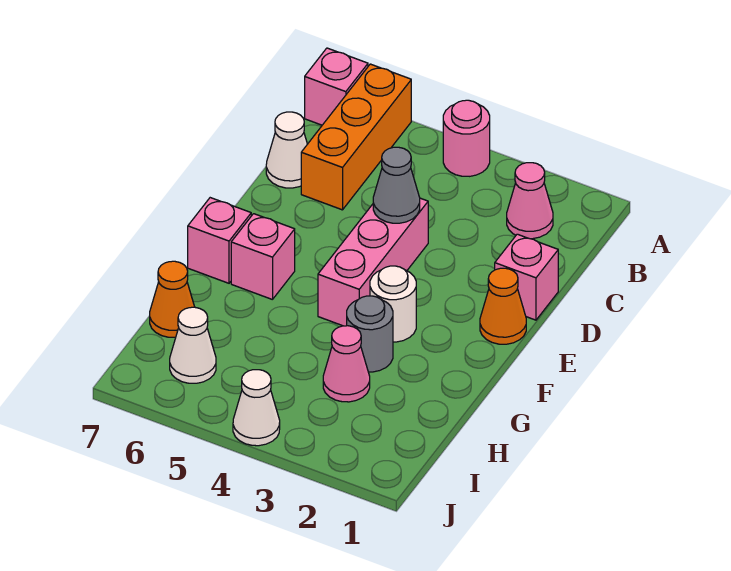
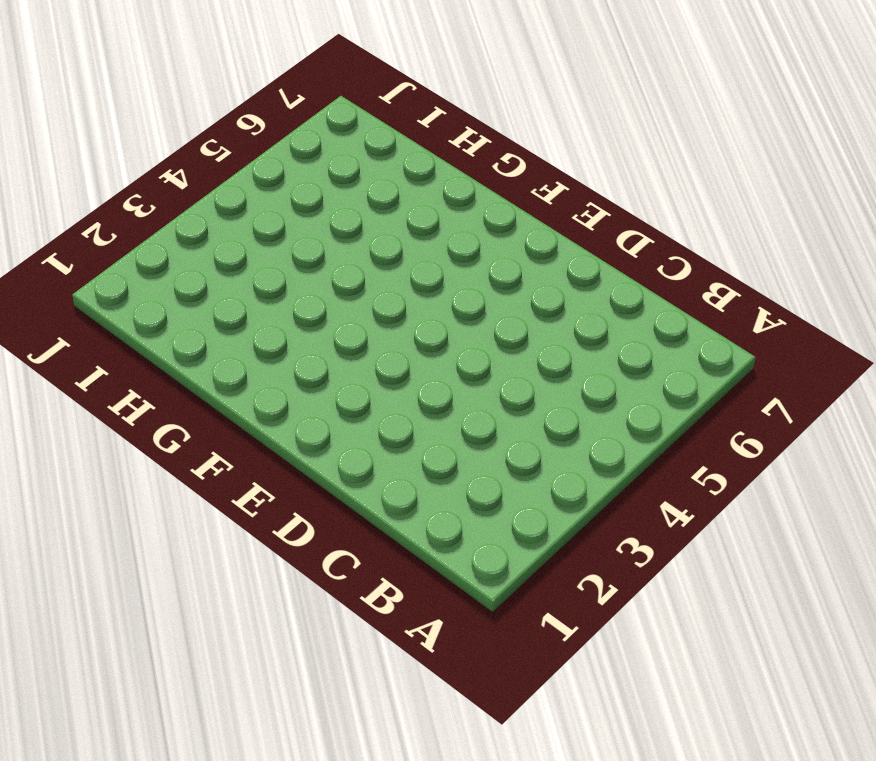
none -> pink 1x1 round brick [443,100,490,176]
none -> orange 1x3 brick [301,64,411,210]
none -> pink 1x1 brick [305,48,368,125]

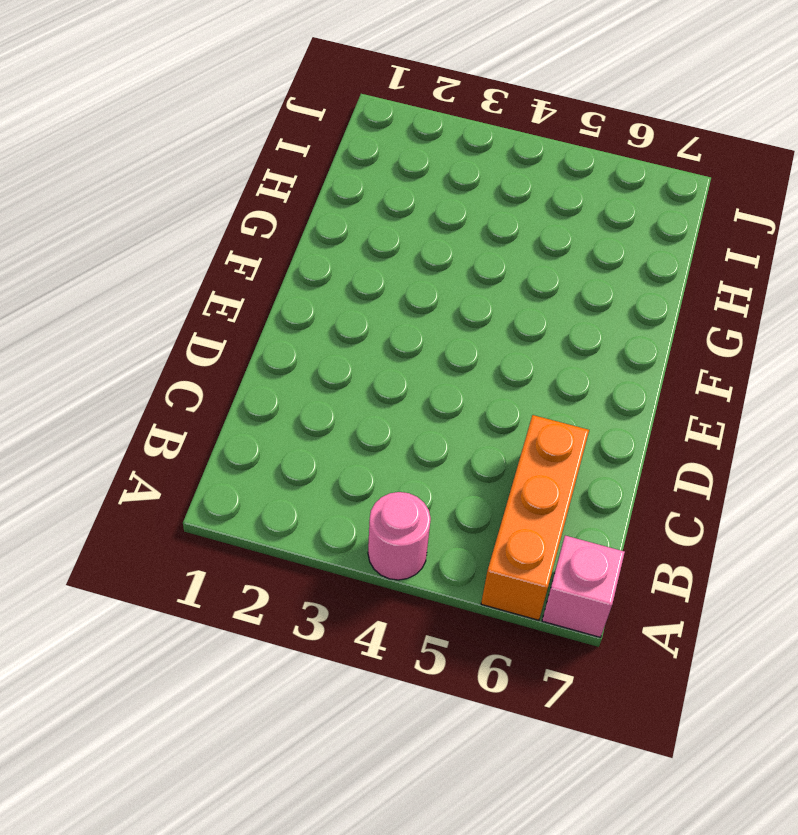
none -> pink 1x1 cone [507,163,553,239]
none -> white 1x1 cone [266,112,307,188]
none -> pink 1x1 brick [495,234,558,320]

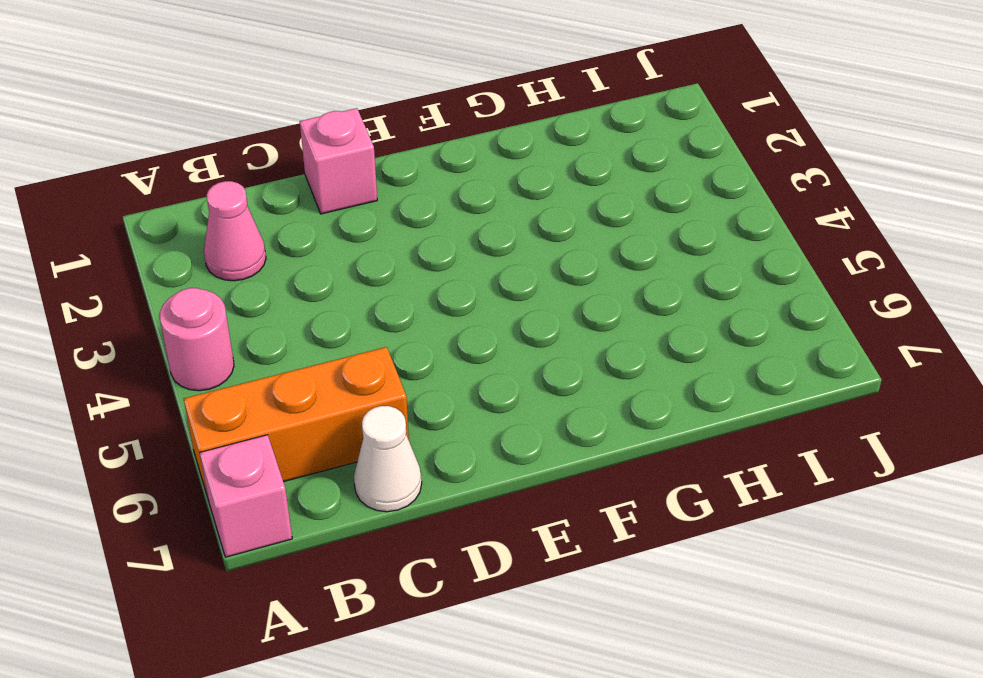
none -> pink 1x3 brick [318,198,428,326]
none -> orange 1x1 cone [480,268,526,344]
none -> white 1x1 round brick [370,266,416,342]

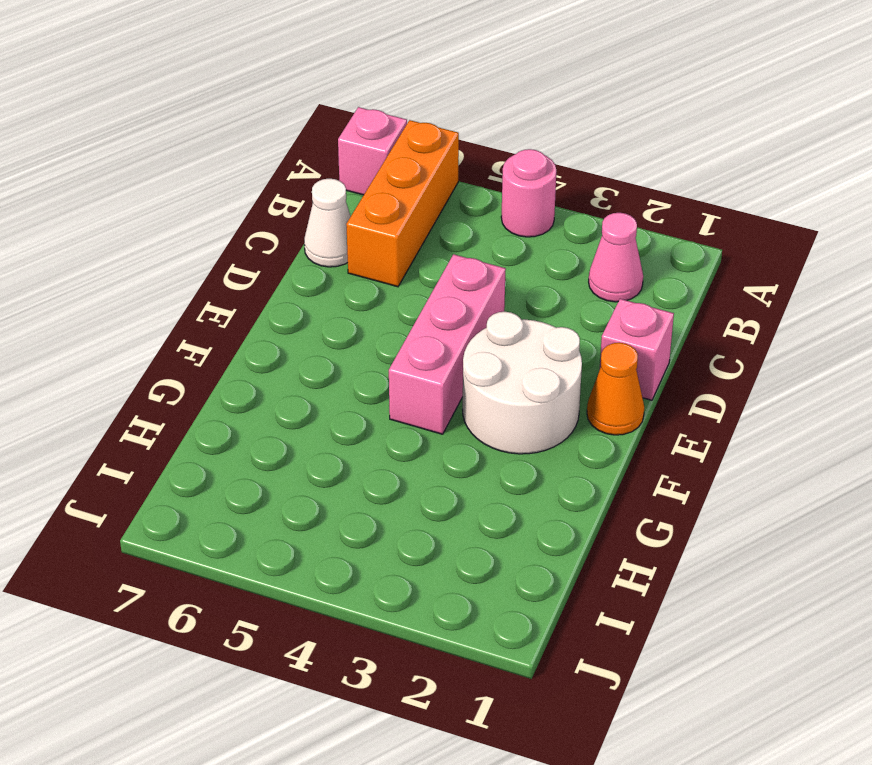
white 2x2 round brick [463,312,582,454] -> white 1x1 round brick [370,266,416,342]
none -> pink 1x1 brick [231,214,295,300]
none -> pink 1x1 brick [188,198,251,283]
none -> grey 1x1 round brick [347,296,393,372]

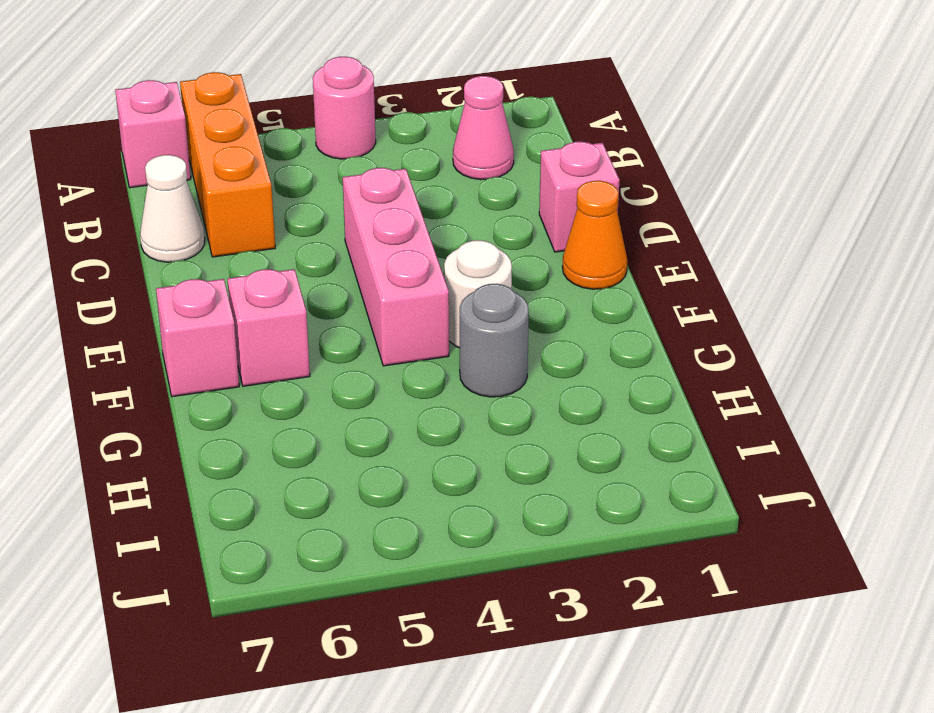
none -> pink 1x1 cone [323,326,370,402]
none -> orange 1x1 cone [150,261,194,337]
none -> white 1x1 cone [170,307,216,383]

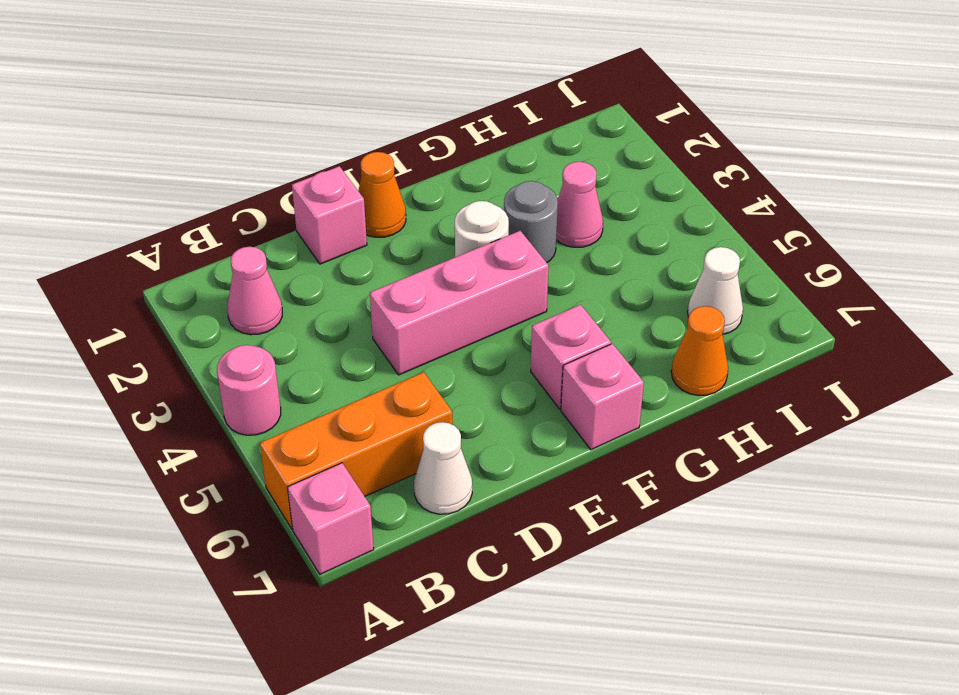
none -> white 1x1 cone [233,370,280,446]
none -> grey 1x1 cone [373,147,420,223]

